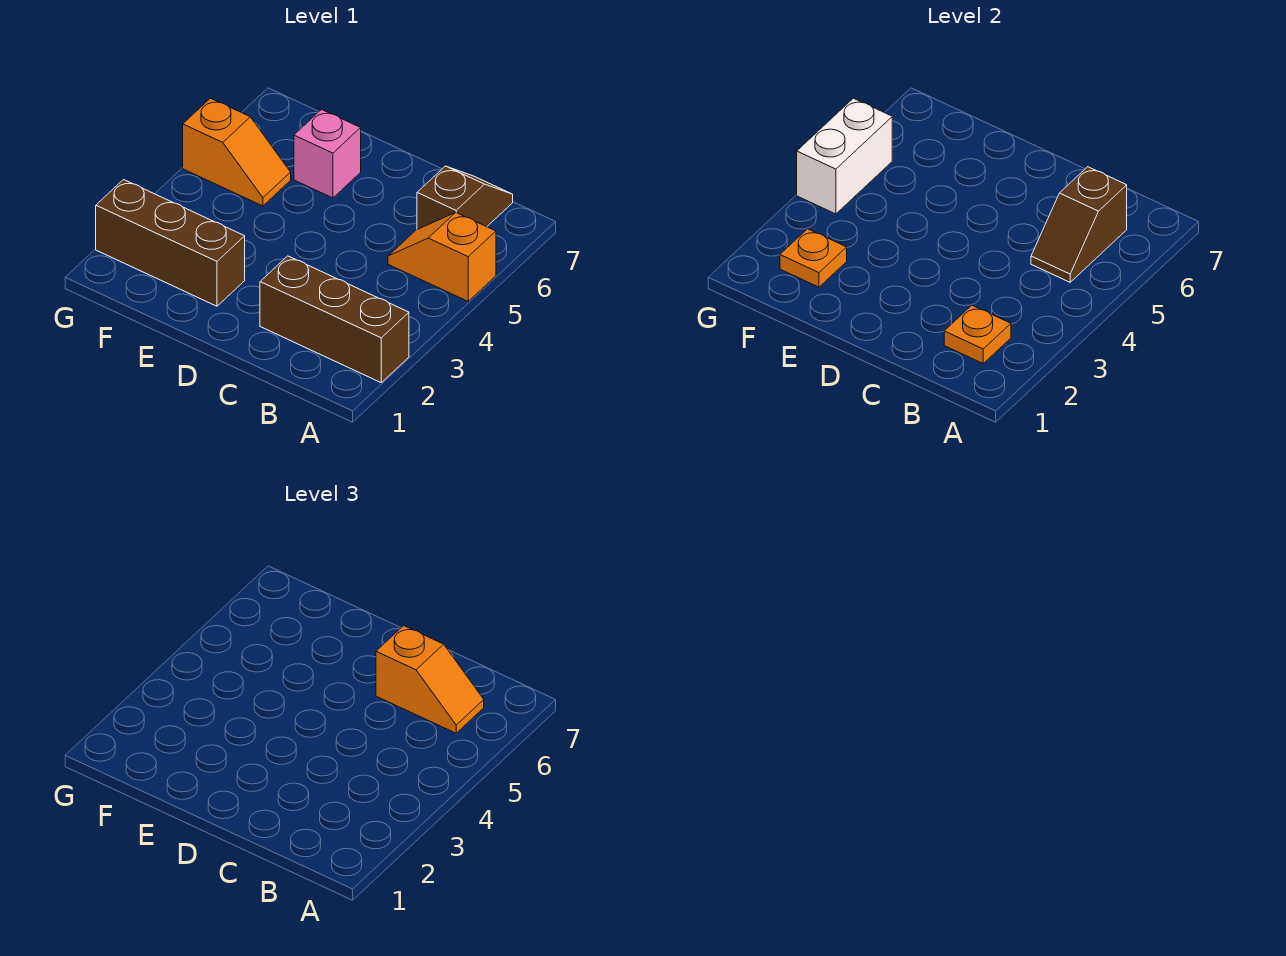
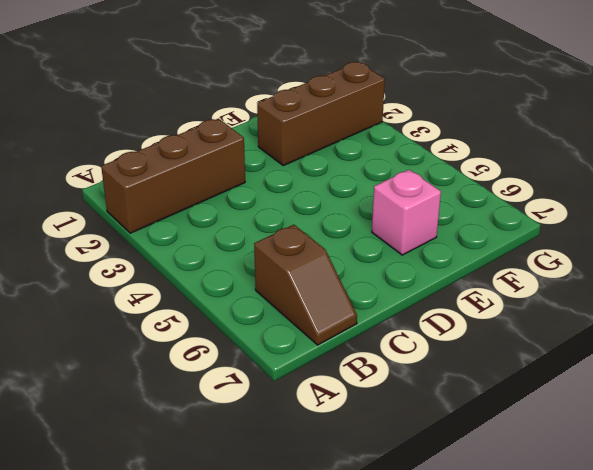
none -> orange 1x2 slope [388,213,496,301]
none -> orange 1x2 slope [183,98,291,206]

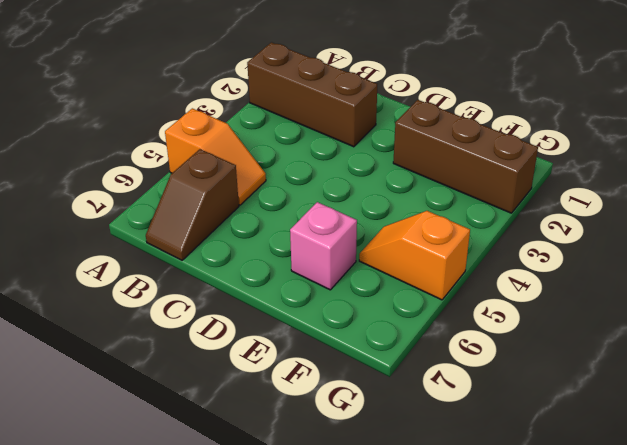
none -> orange 1x1 plate [944,305,1011,363]
none -> brown 1x2 slope [1031,167,1127,282]

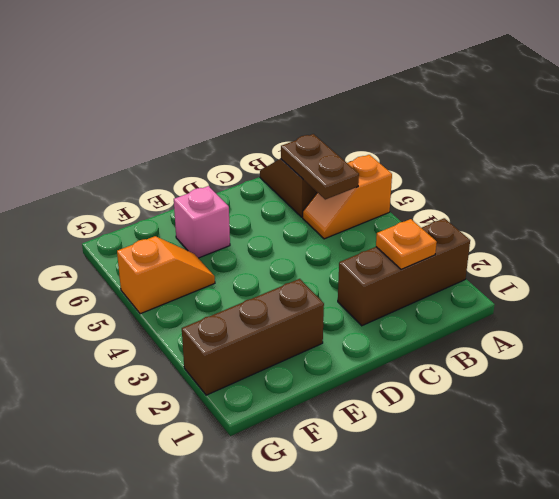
brown 1x2 plate [281,134,359,199] -> brown 1x2 slope [1031,167,1127,282]
none -> orange 1x1 plate [780,229,847,287]
none -> white 1x2 brick [797,98,892,214]

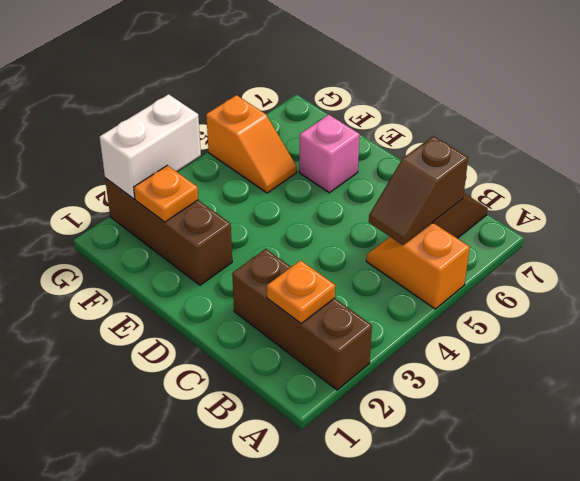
white 1x2 brick [100,94,201,199] -> white 1x2 brick moved to [797,98,892,214]
none -> orange 1x2 slope [376,626,484,733]

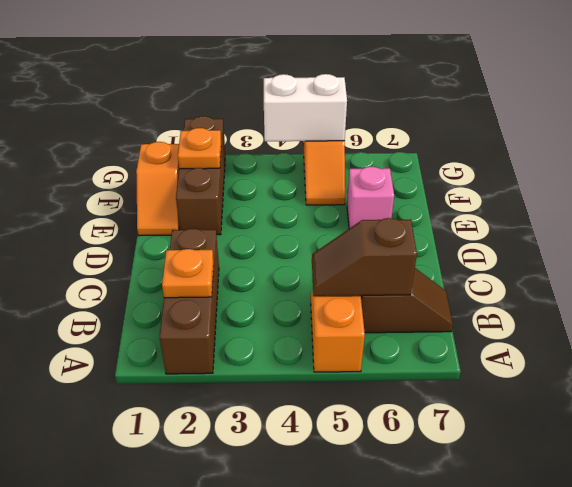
orange 1x2 slope [136,142,180,236] -> orange 1x2 slope moved to [376,626,484,733]

